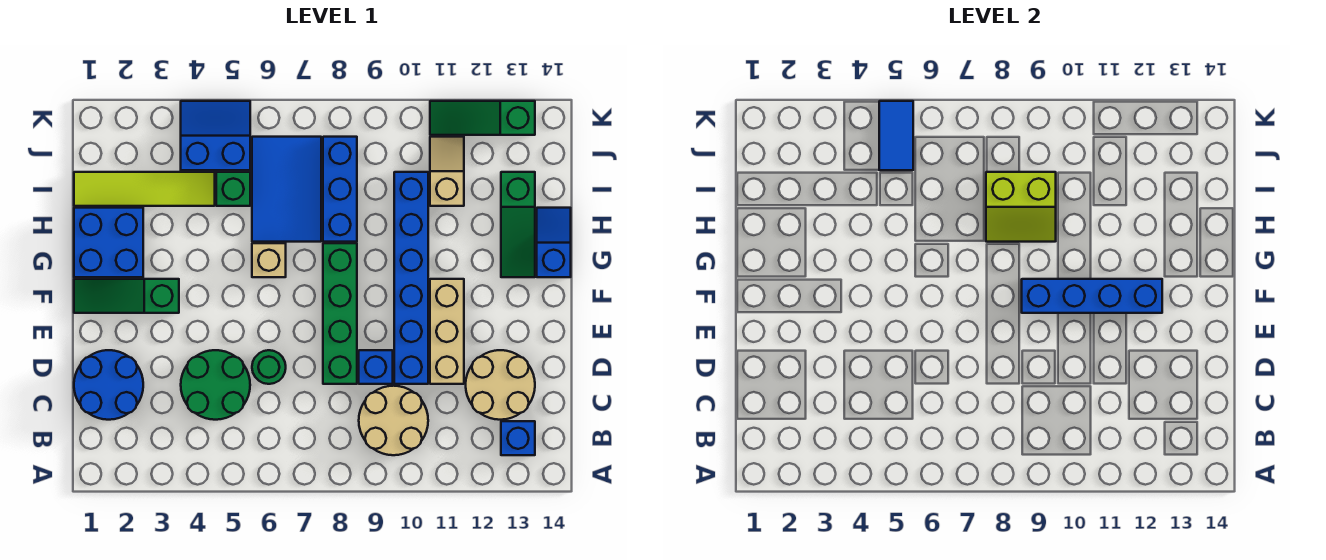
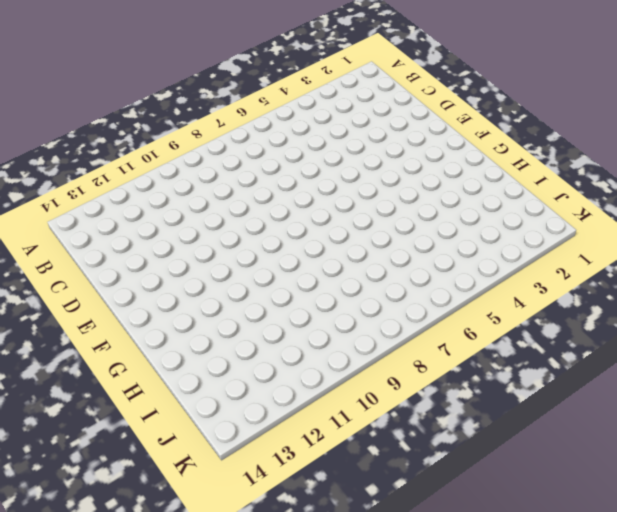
none -> tan 2x2 round brick [359,386,428,455]
none -> blue 1x1 brick [501,421,535,455]
none -> blue 2x2 round brick [74,350,143,420]

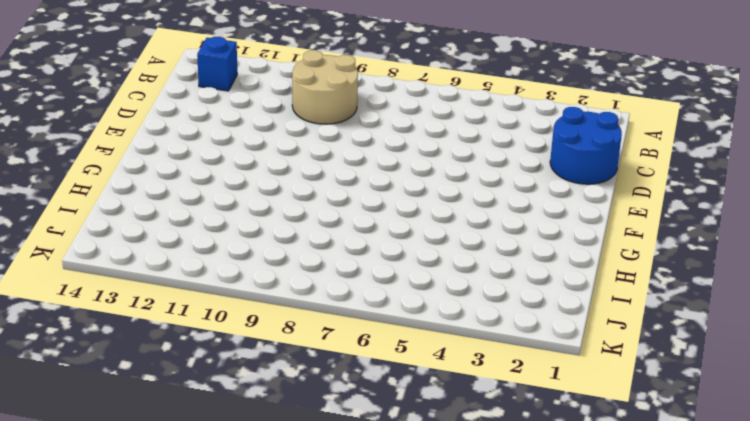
none -> green 2x2 round brick [181,350,250,420]
none -> tan 2x2 round brick [466,350,535,420]
none -> green 1x1 round brick [252,350,286,384]

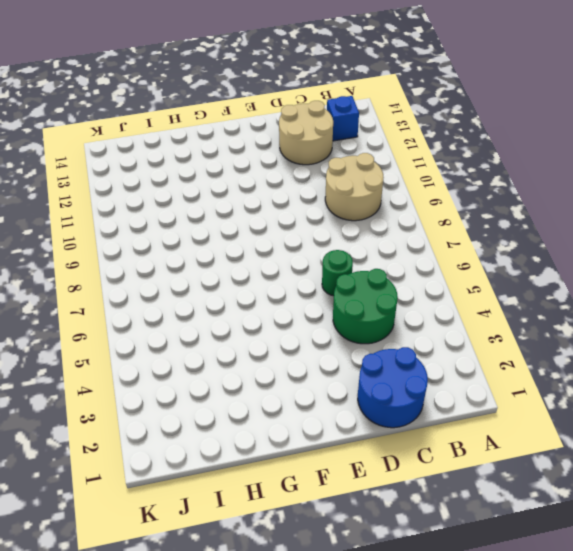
none -> green 1x4 brick [323,243,357,384]
none -> blue 1x1 brick [359,350,393,384]
none -> blue 1x6 brick [394,172,428,384]

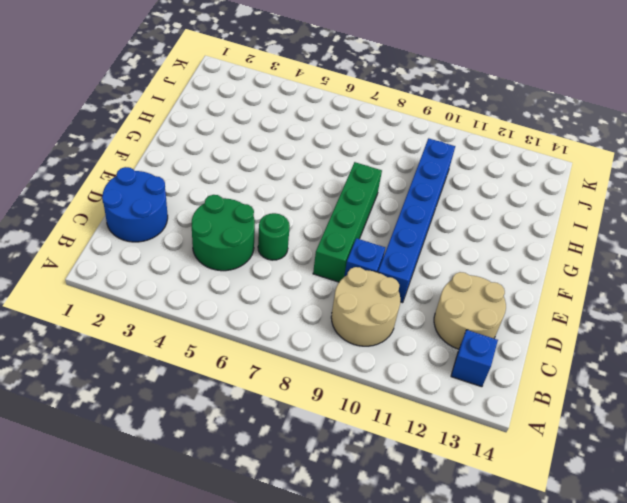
none -> tan 1x3 brick [430,279,464,384]
none -> green 1x3 slope [74,279,179,313]
none -> blue 2x2 brick [74,208,143,277]

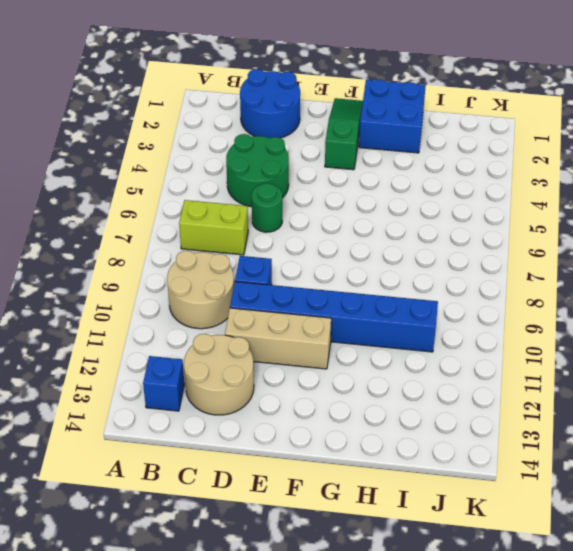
lime 1x2 brick [179,200,248,255] -> none
none -> green 1x4 brick [323,243,357,384]
none -> tan 1x1 brick [252,243,286,277]
none -> green 1x3 slope [501,172,535,277]

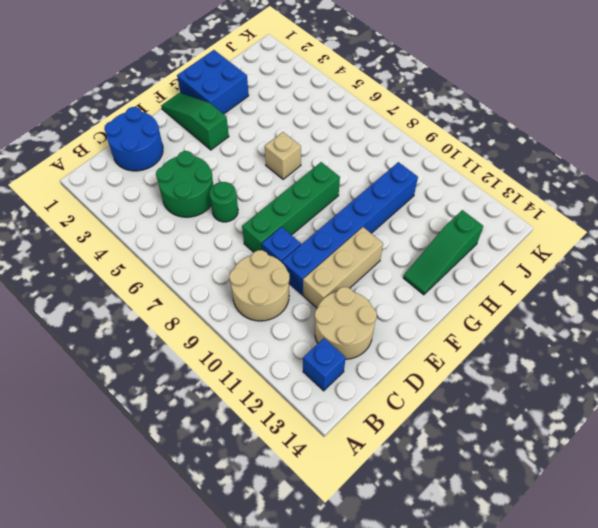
none -> blue 1x2 slope [537,208,571,277]
none -> blue 2x3 tile [252,137,321,242]
none -> blue 1x3 brick [323,137,357,242]

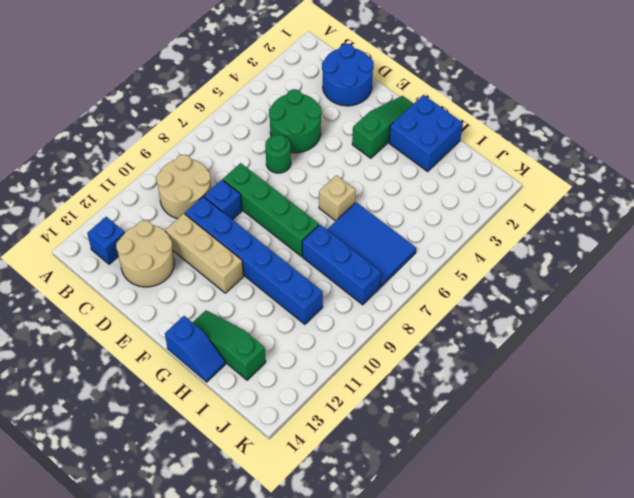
none -> lime 1x4 tile [74,172,215,206]
none -> green 1x1 brick [216,172,250,206]
none -> tan 1x2 slope [430,137,464,206]

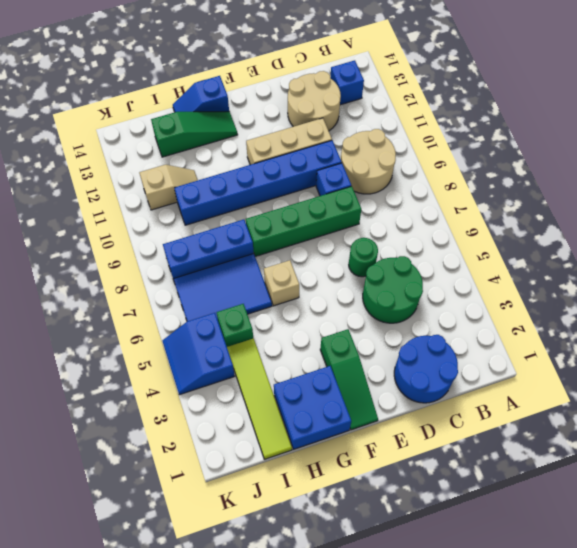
tan 1x2 slope [139,165,198,210] -> tan 1x2 slope turned to [430,137,464,206]
none -> green 1x3 slope [430,101,535,135]
none -> blue 1x4 brick [1022,279,1162,313]
none -> lime 2x2 slope [986,172,1056,242]

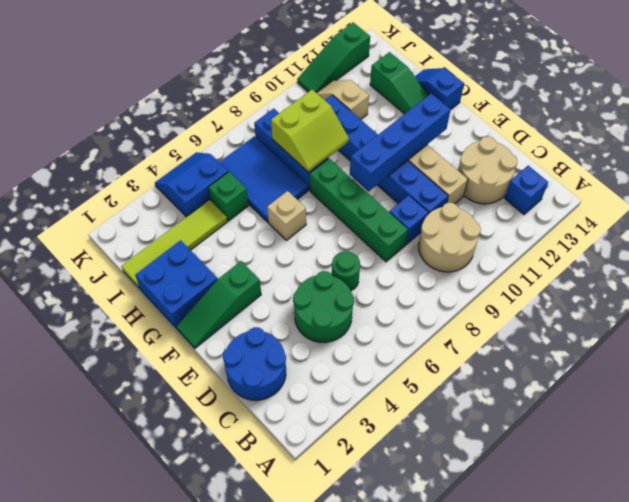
none -> blue 1x2 tile [879,101,913,170]

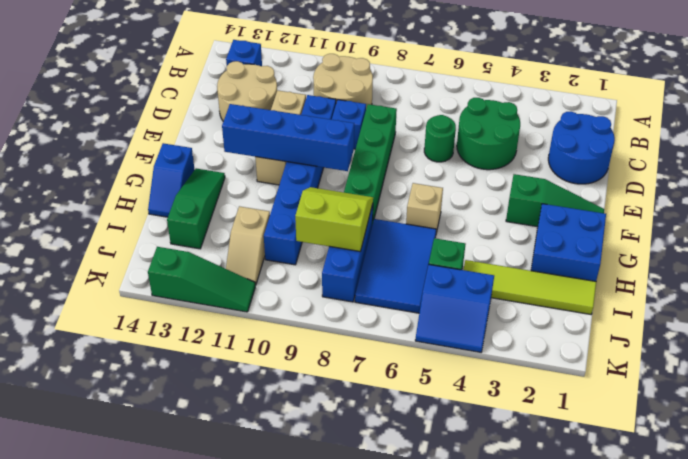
none -> blue 1x2 tile [879,101,913,170]

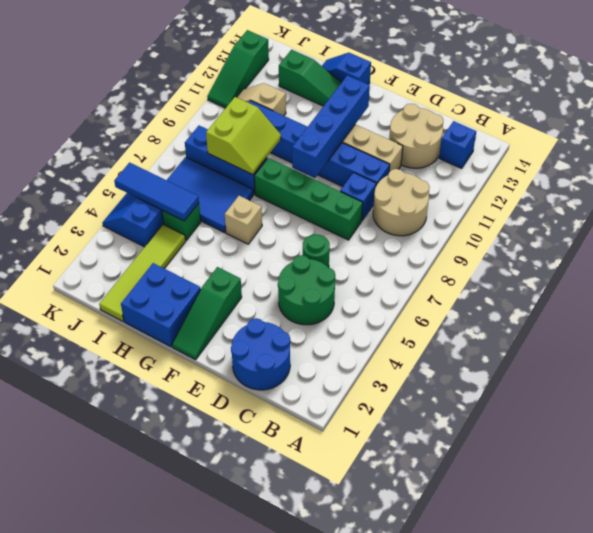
blue 1x3 tile [114,163,199,221] -> blue 1x2 tile [879,101,913,170]

